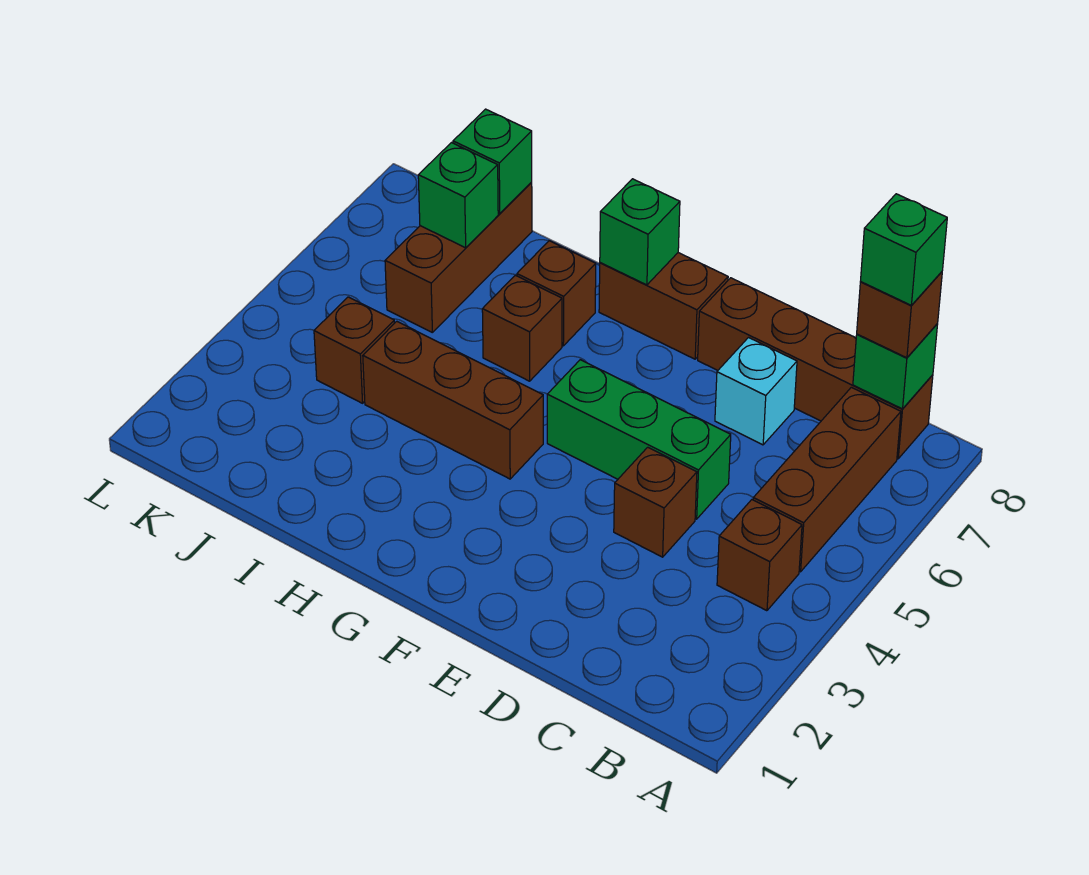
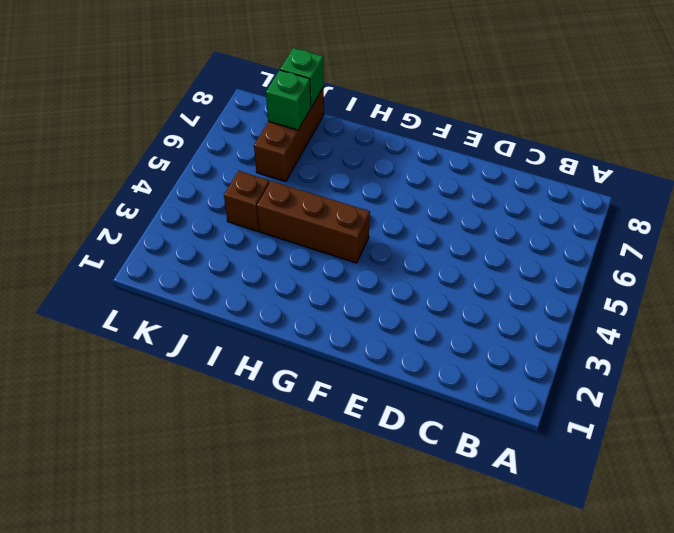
none -> brown 1x1 brick [717,500,802,611]
none -> brown 1x3 brick [753,387,901,572]
none -> brown 1x4 brick [698,278,933,459]

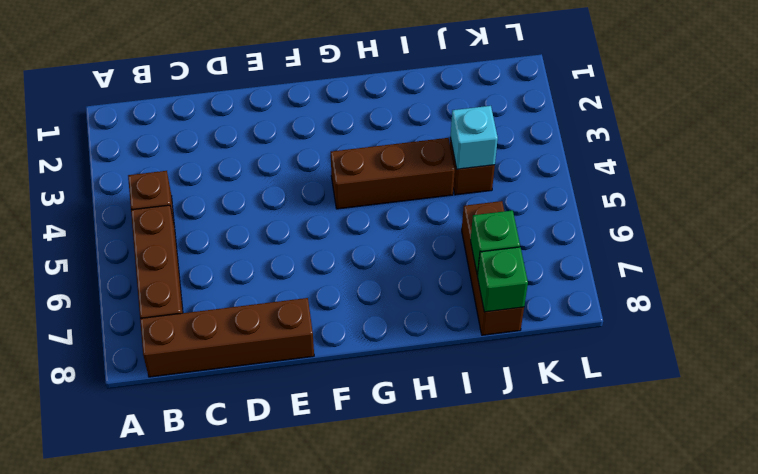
cyan 1x1 brick [450,106,498,169] -> cyan 1x1 brick moved to [715,338,797,445]
none -> brown 1x1 brick [614,447,697,557]
none -> green 1x3 brick [547,360,731,519]
none -> brown 1x2 brick [599,253,728,359]

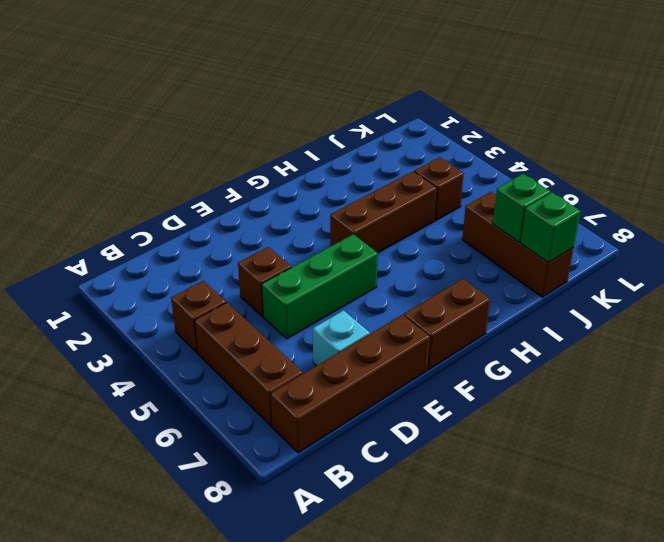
none -> brown 1x1 brick [482,275,562,381]
none -> brown 1x1 brick [517,241,596,346]
none -> green 1x1 brick [853,324,938,409]

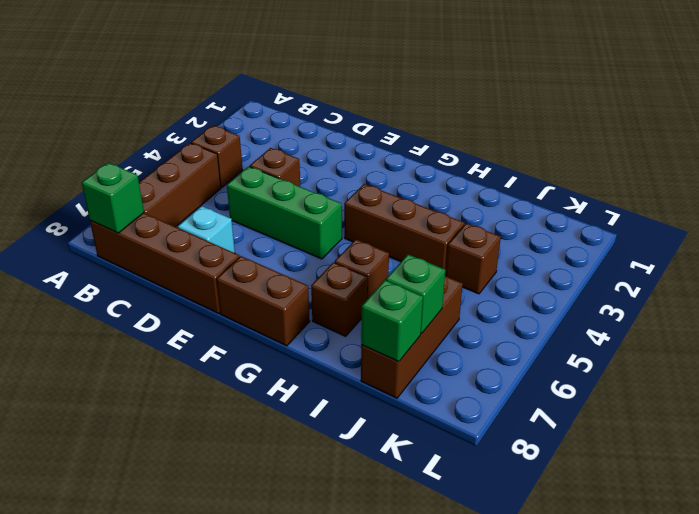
none -> green 1x1 brick [600,179,680,285]
none -> brown 1x1 brick [857,272,942,358]
none -> green 1x1 brick [861,194,947,305]

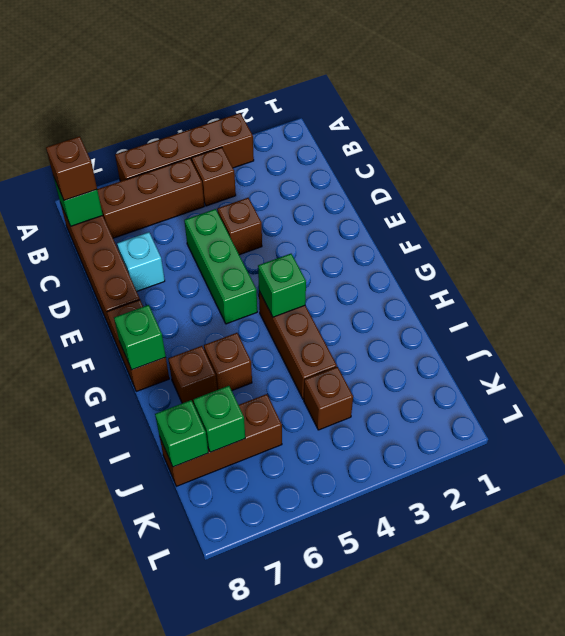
brown 1x4 brick [115,113,254,181] -> none
green 1x1 brick [258,254,306,317] -> green 1x1 brick moved to [861,194,947,305]

